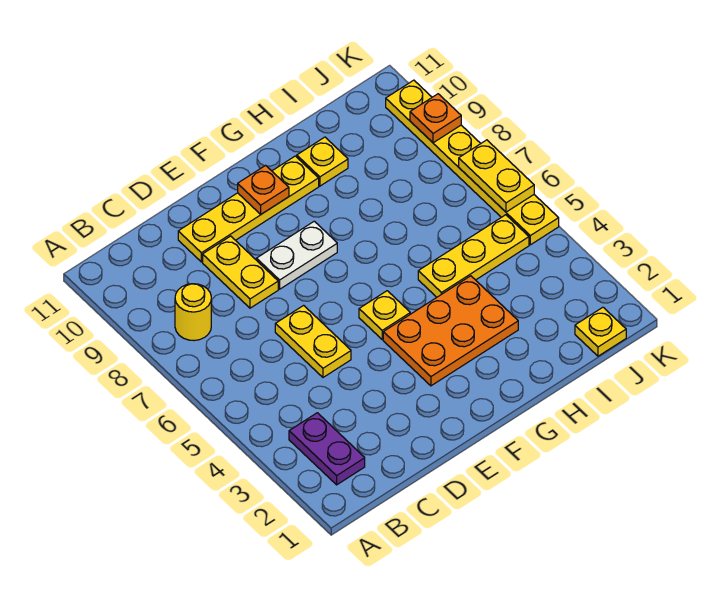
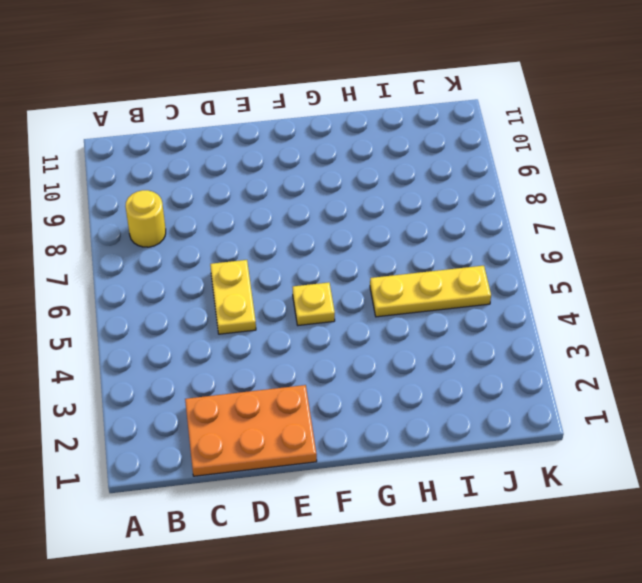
orange 2x3 plate [185,385,317,476] -> orange 2x3 plate moved to [383,276,518,386]
none -> purple 1x2 plate [289,413,365,485]
none -> yellow 1x2 plate [203,236,278,308]
none -> yellow 1x4 plate [178,156,319,262]

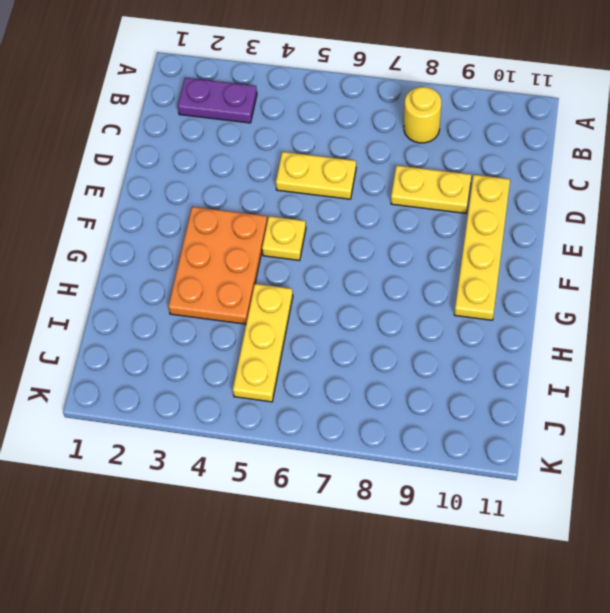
none -> white 1x2 plate [256,221,337,289]
none -> yellow 1x1 plate [297,137,348,186]
none -> yellow 1x1 plate [575,307,626,356]

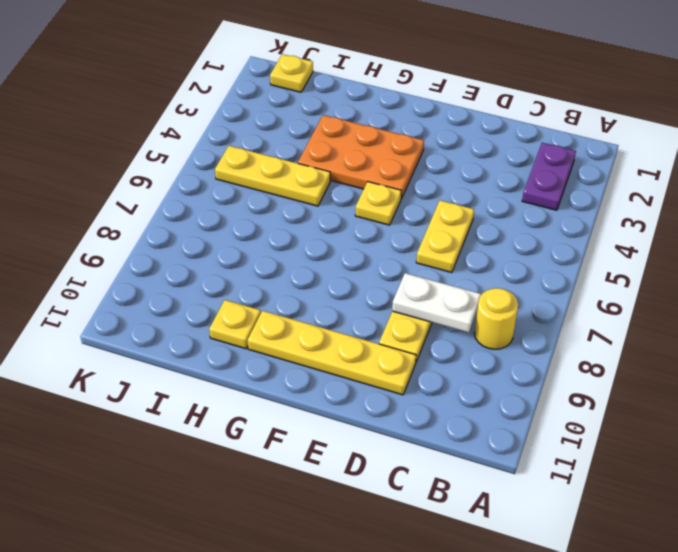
white 1x2 plate [392,273,481,333] -> white 1x2 plate moved to [256,221,337,289]
none -> yellow 1x6 plate [386,80,559,245]
none -> orange 1x1 plate [238,165,289,214]
none -> yellow 1x2 plate [459,140,534,212]

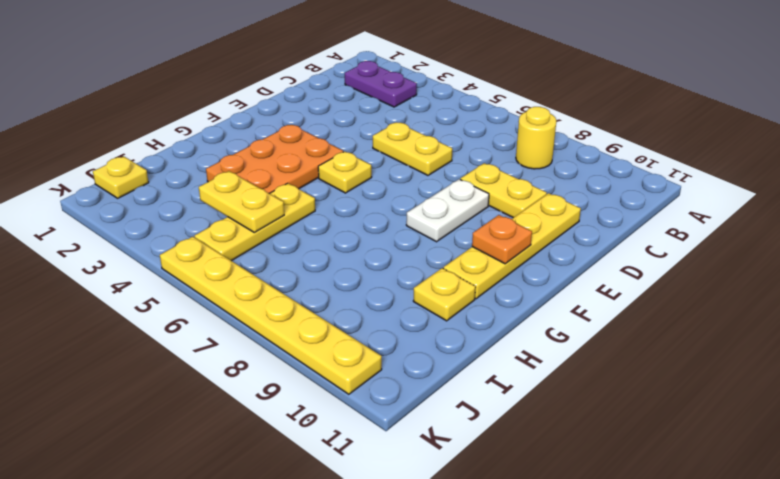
yellow 1x2 plate [199,171,284,232] -> yellow 1x2 plate moved to [459,140,534,212]
none -> orange 1x1 plate [410,94,461,143]

